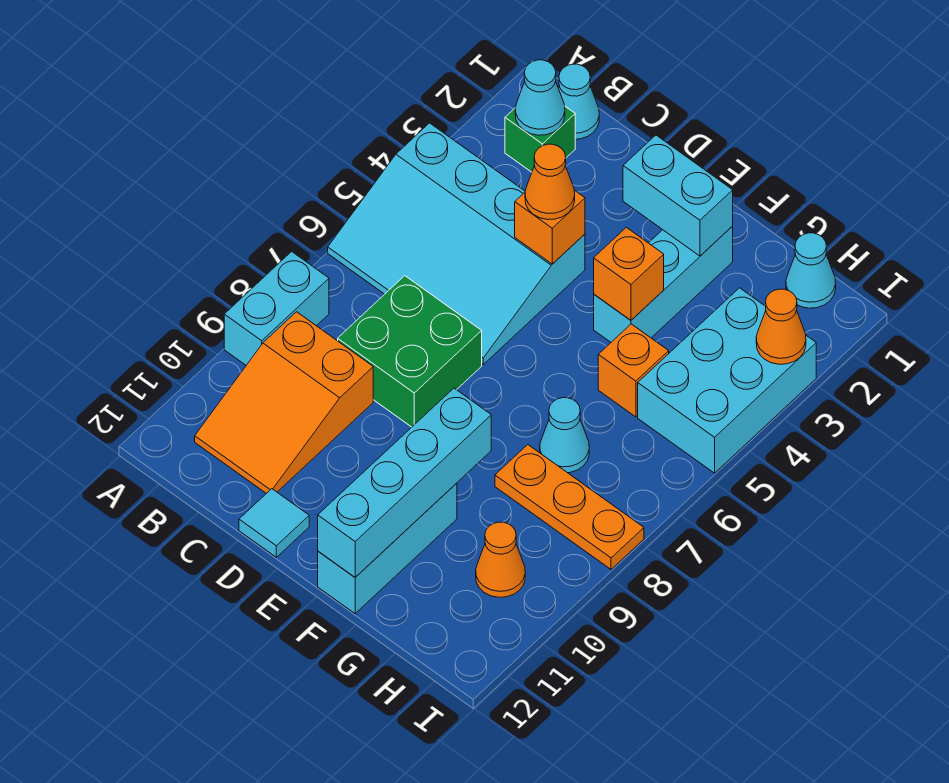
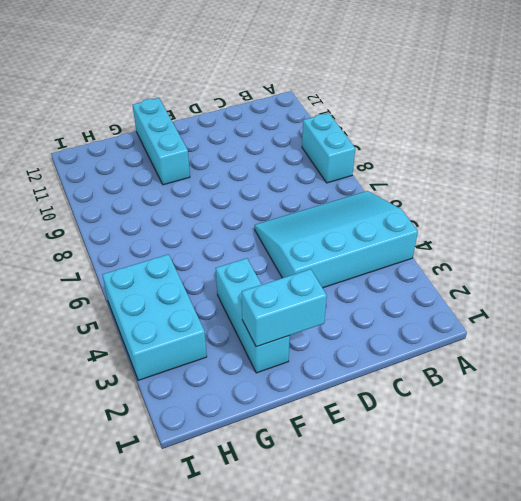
none -> cyan 1x1 cone [558,64,599,139]
none -> green 1x1 brick [505,107,575,172]
none -> orange 2x3 slope [195,312,373,493]

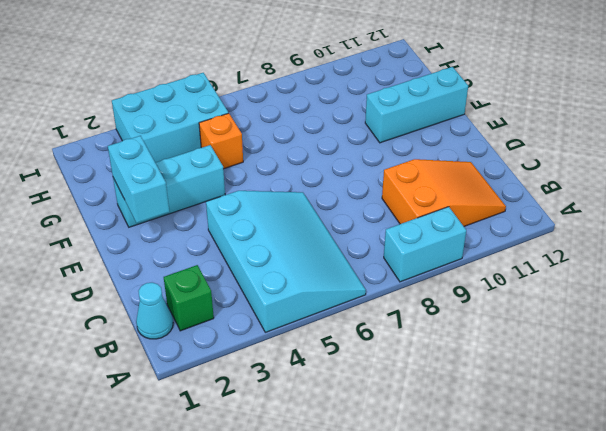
none -> green 2x2 brick [338,276,482,427]
none -> cyan 1x1 tile [239,489,309,557]
none -> cyan 1x1 cone [540,398,589,473]

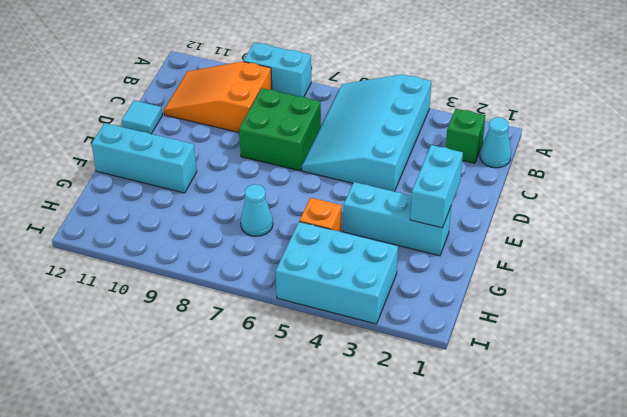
none -> orange 1x3 plate [495,445,644,569]
none -> cyan 1x1 cone [786,233,836,308]
none -> orange 1x1 cone [476,522,525,597]

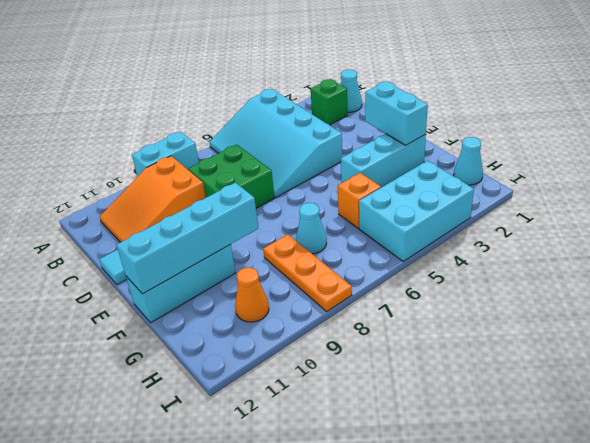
none -> cyan 1x1 cone [515,60,565,135]
none -> orange 1x1 brick [515,190,585,264]
none -> orange 1x1 brick [594,227,664,320]

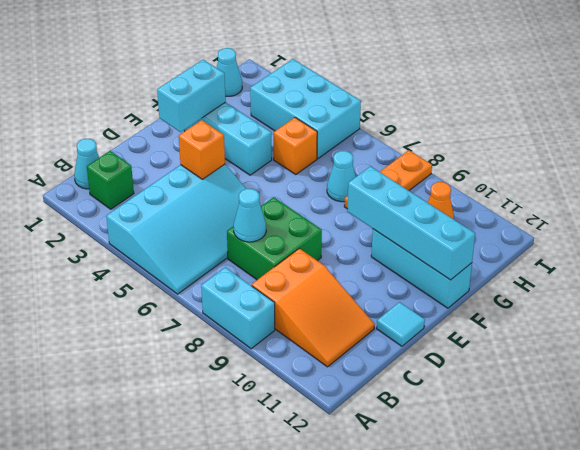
cyan 1x1 cone [234,189,266,242] -> cyan 1x1 cone moved to [515,60,565,135]
none -> orange 1x1 brick [594,227,664,320]
none -> orange 1x1 cone [756,289,806,364]
none -> orange 1x1 cone [525,144,575,220]

